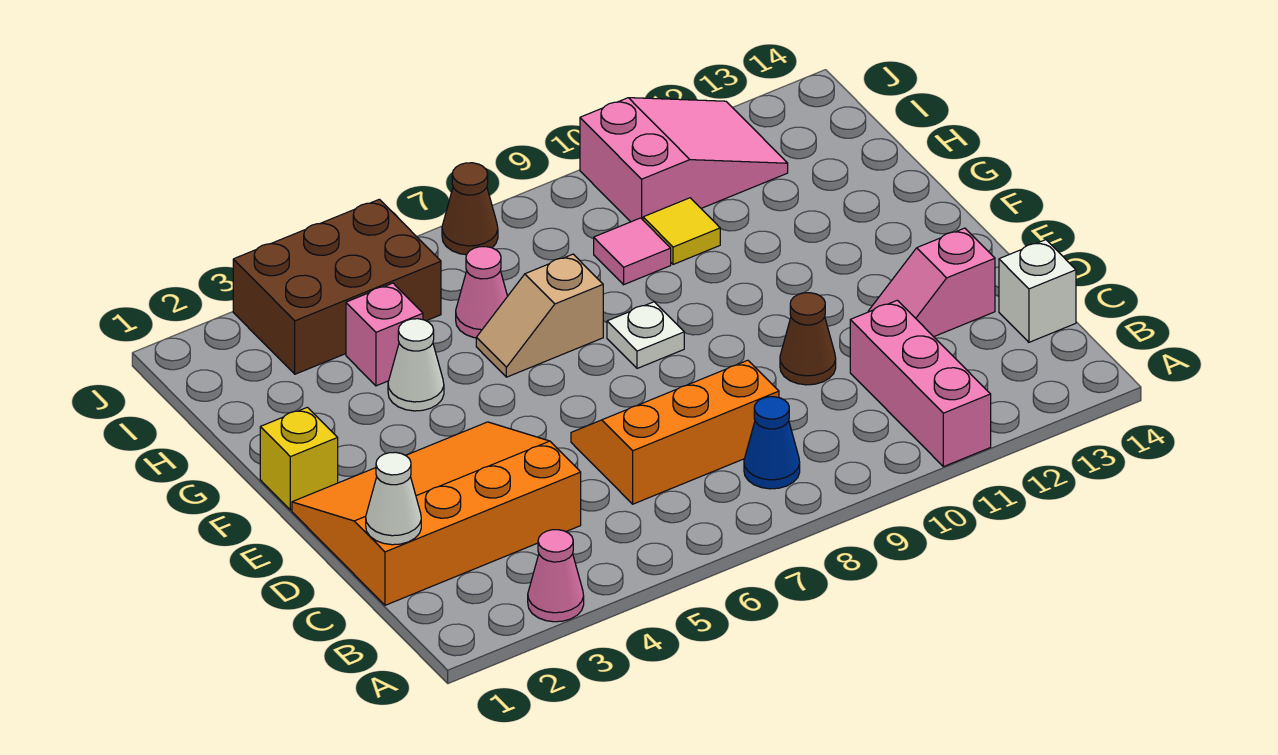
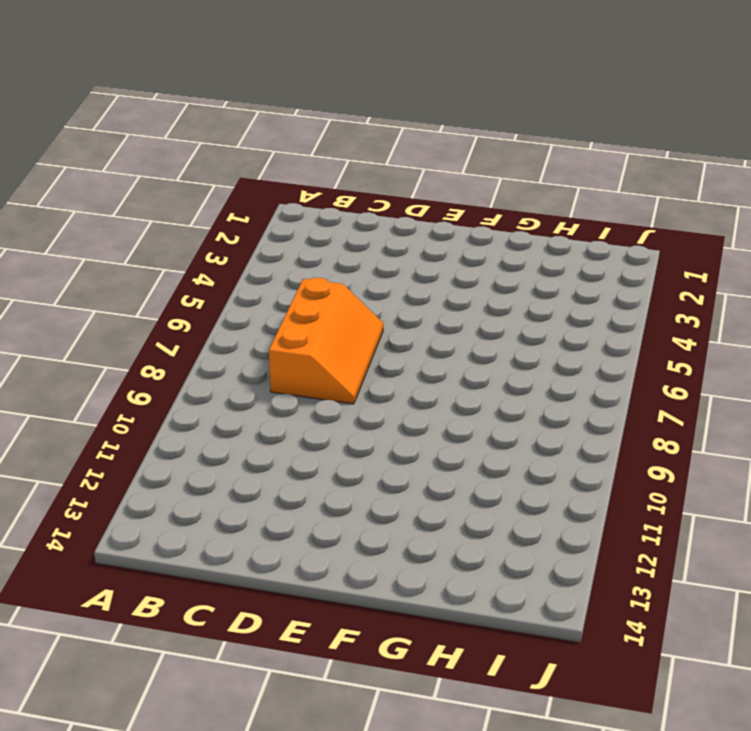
none -> pink 1x1 cone [528,530,584,622]
none -> pink 1x3 brick [850,300,991,467]
none -> blue 1x1 cone [744,397,800,489]

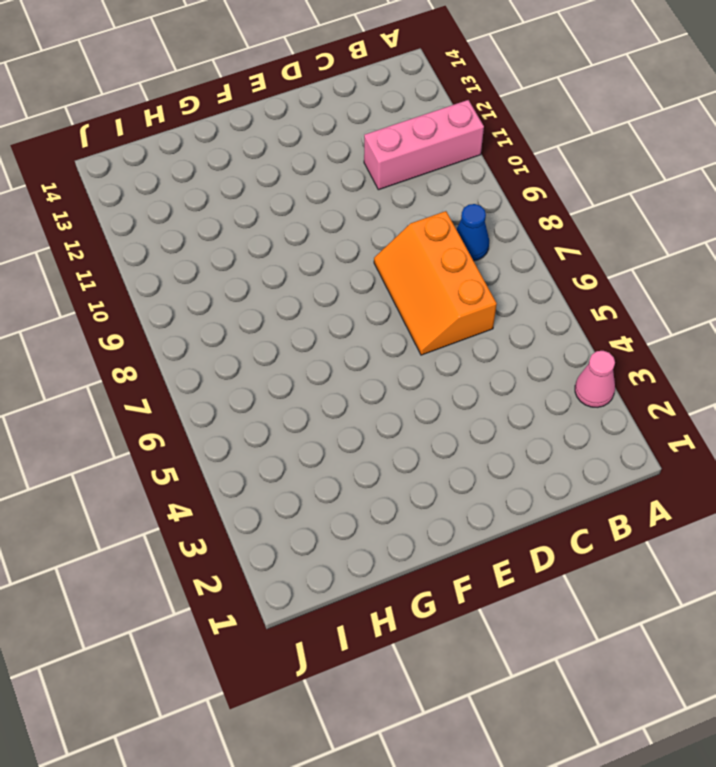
none -> orange 3x4 slope [292,422,581,605]
none -> white 1x1 brick [999,240,1076,342]
none -> brown 1x1 cone [780,293,836,385]

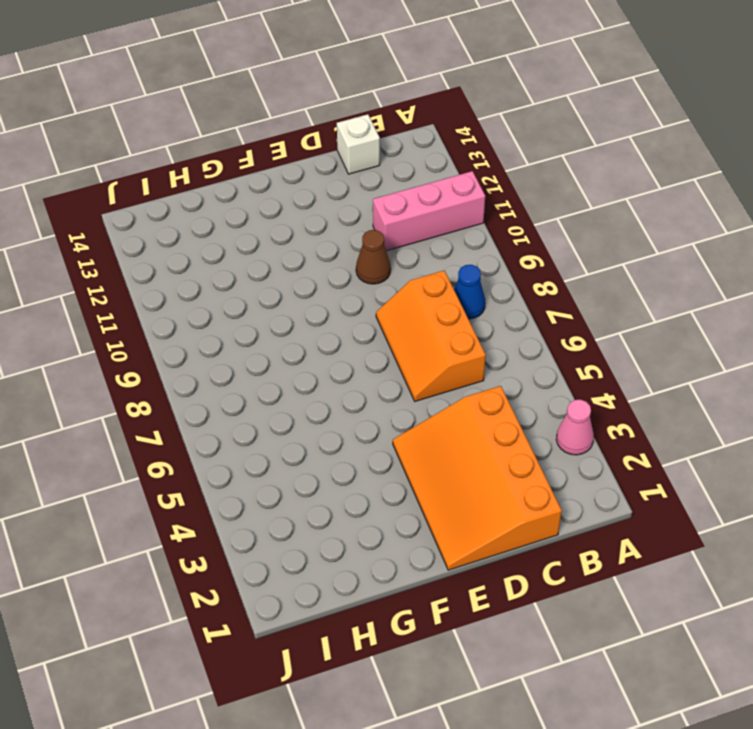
none -> pink 1x2 slope [868,228,995,337]
none -> yellow 1x1 brick [260,407,338,510]
none -> white 1x1 plate [607,302,684,368]

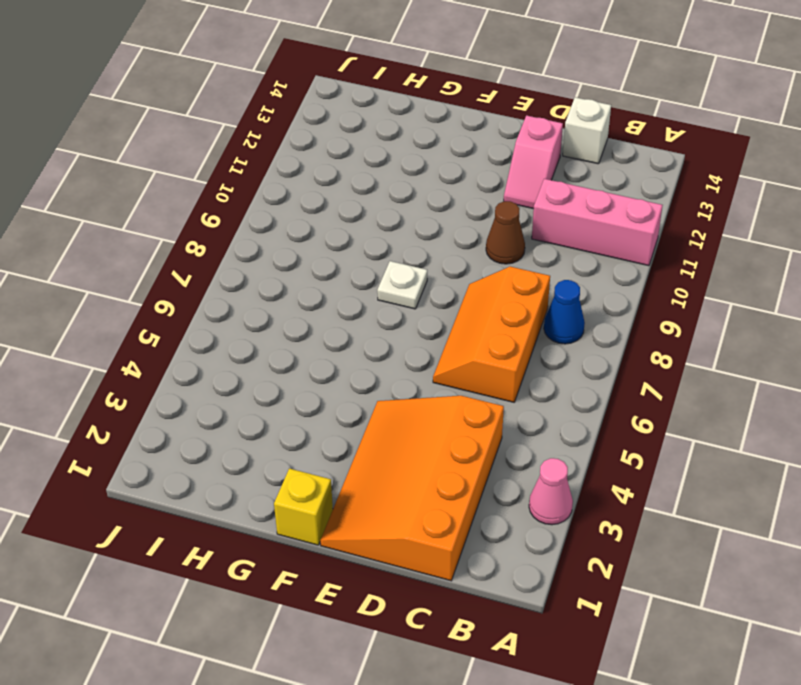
none -> white 1x1 cone [388,319,444,411]
none -> tan 1x2 slope [476,254,603,377]
none -> pink 1x1 brick [346,283,423,386]

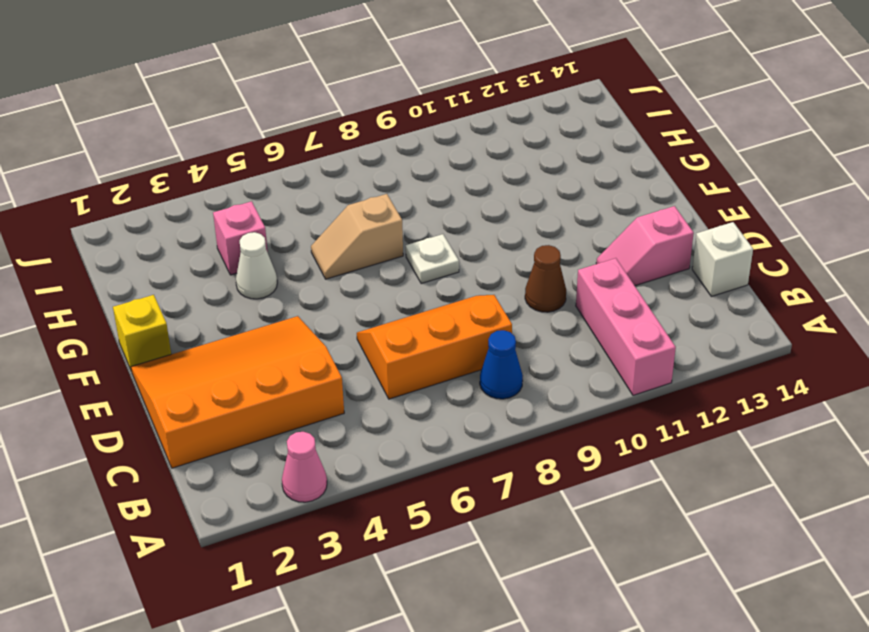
none -> pink 1x1 cone [456,247,508,338]
none -> pink 1x1 tile [594,218,671,285]
none -> yellow 1x1 tile [643,198,720,264]

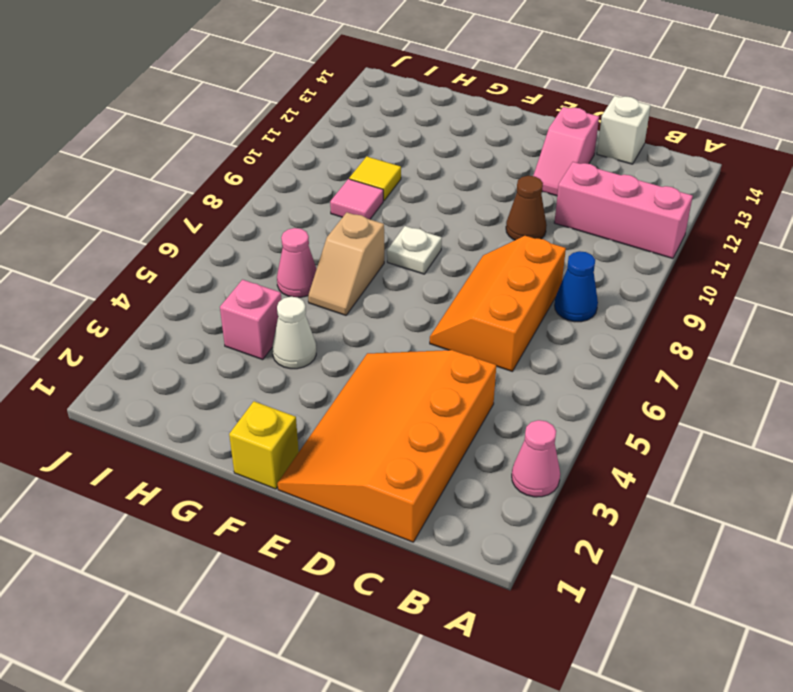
none -> brown 2x3 brick [233,199,441,374]
none -> pink 2x3 slope [580,98,788,222]
none -> brown 1x1 cone [442,163,498,255]

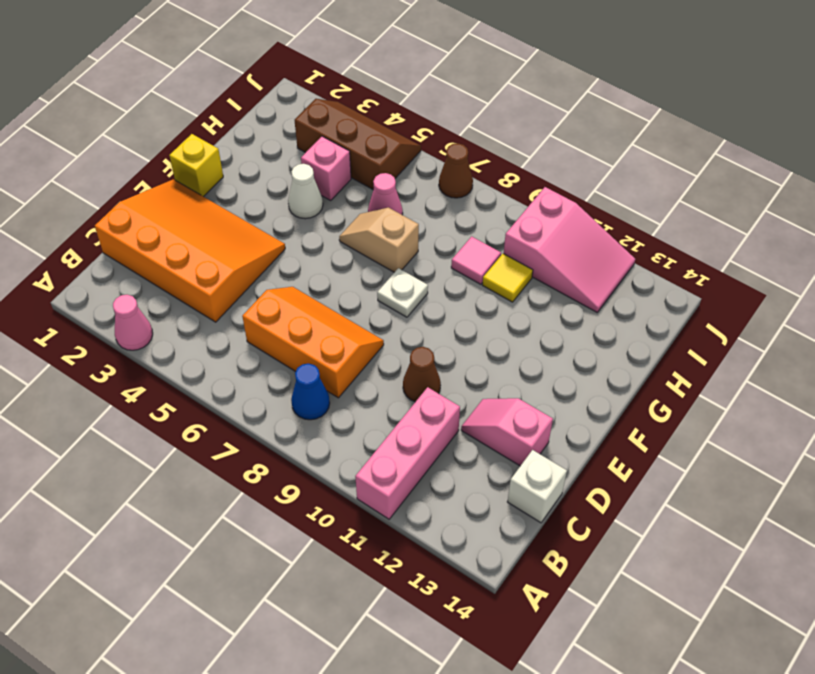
brown 2x3 slope [295,99,421,190] -> brown 2x3 brick [233,199,441,374]
none -> white 1x1 cone [366,452,421,545]

